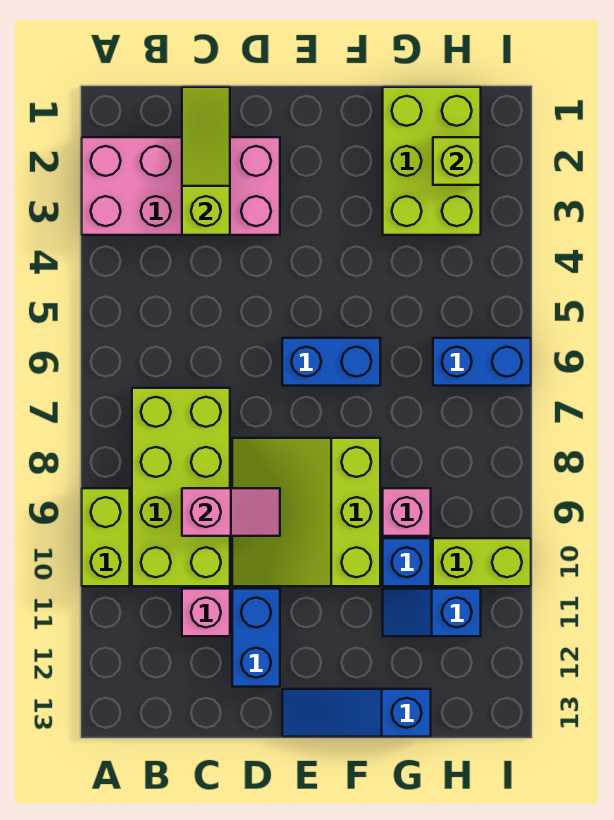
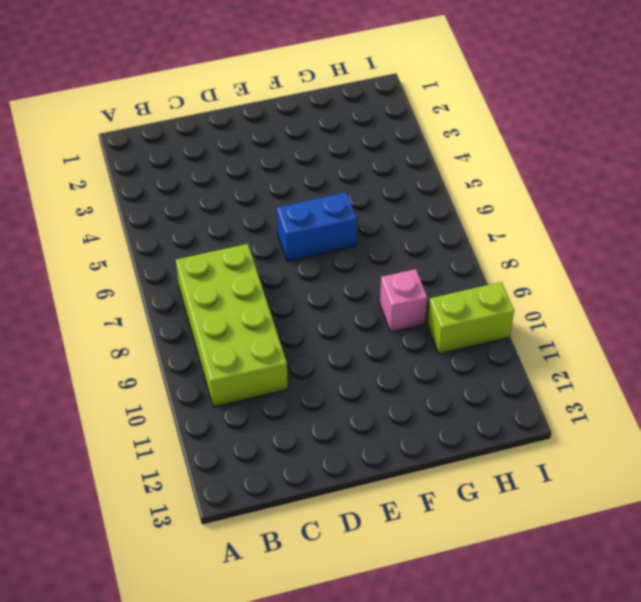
none -> pink 2x4 brick [82,137,280,235]
none -> lime 1x2 brick [82,488,130,586]
none -> pink 1x1 brick [182,589,230,636]

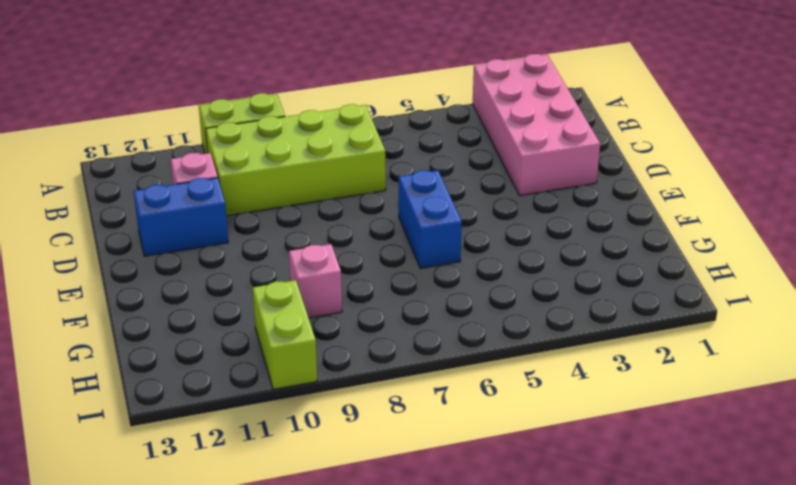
none -> lime 3x3 slope [232,438,380,586]
none -> blue 1x3 slope [282,689,431,737]
none -> lime 2x3 brick [383,87,481,235]

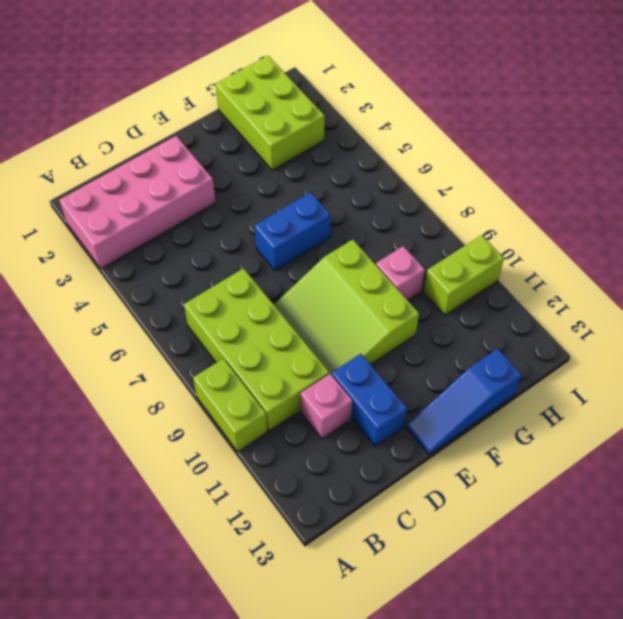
none -> blue 1x1 brick [383,538,431,586]
none -> blue 1x2 slope [383,589,481,636]
none -> blue 1x2 brick [433,338,531,386]

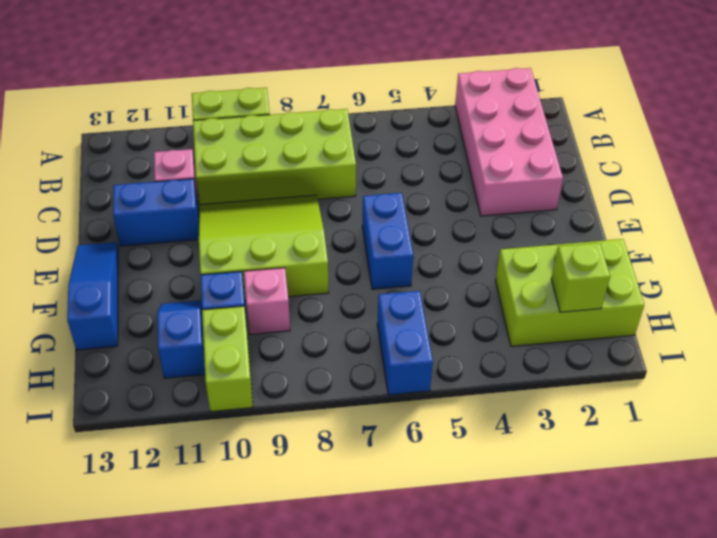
none -> lime 1x3 slope [182,87,230,235]
none -> pink 1x2 slope [182,488,280,536]

